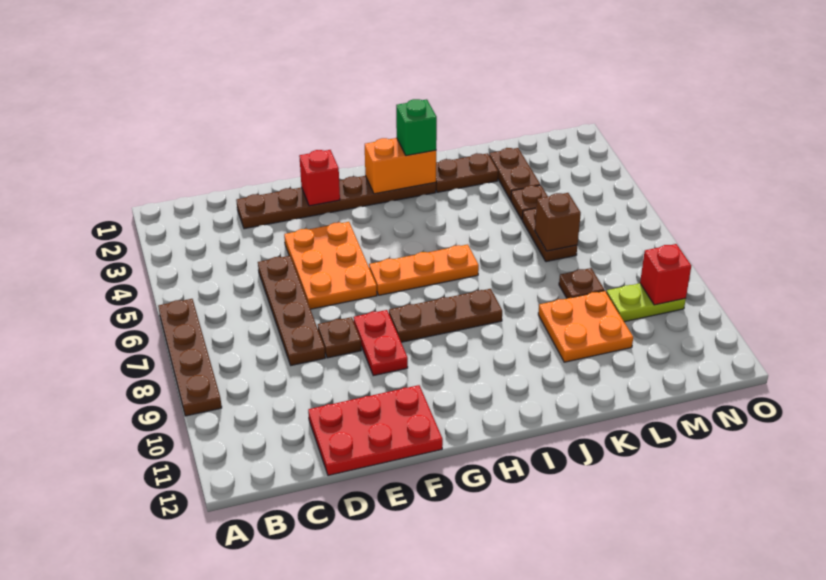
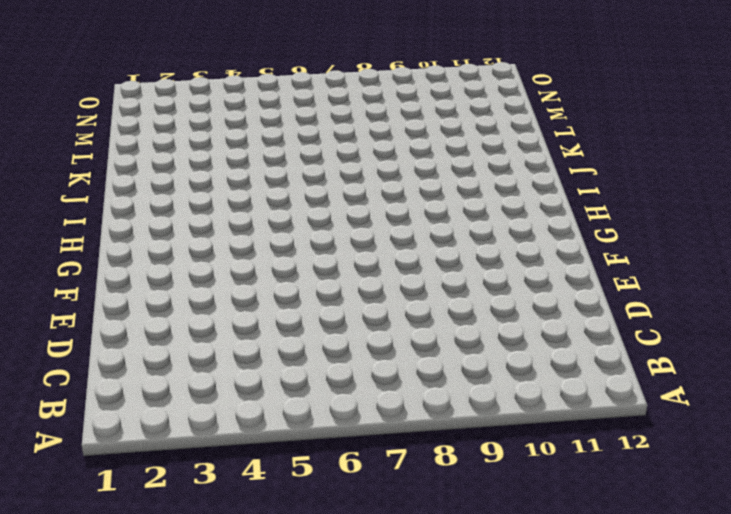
none -> brown 1x4 plate [158,299,222,416]
none -> brown 1x6 plate [236,176,436,229]
none -> brown 1x4 plate [258,256,325,365]

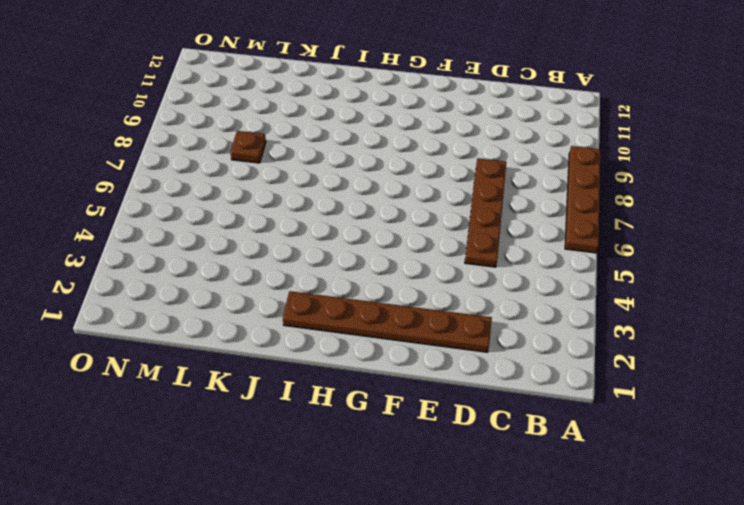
none -> red 2x3 plate [308,385,443,475]
none -> orange 2x3 plate [284,222,377,309]
none -> brown 1x1 plate [318,317,361,358]

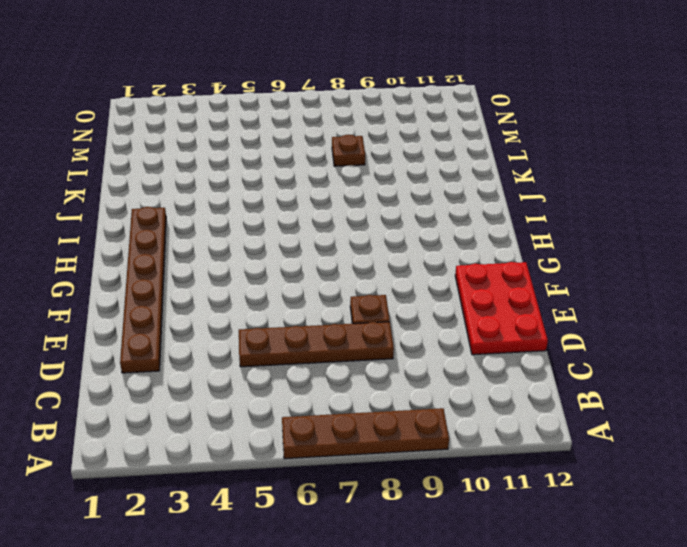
none -> orange 2x3 plate [284,222,377,309]
none -> red 1x2 plate [354,310,408,376]
none -> orange 1x3 plate [369,244,479,295]

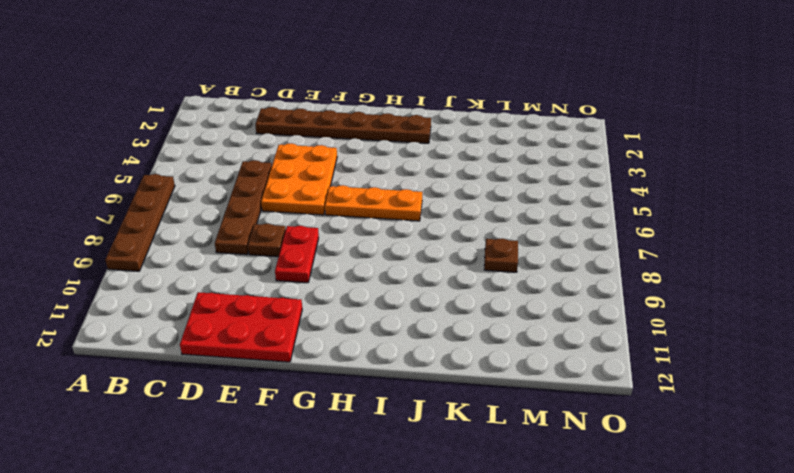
none -> brown 1x3 plate [389,289,502,342]
none -> brown 1x2 plate [436,153,498,192]
none -> orange 2x2 plate [538,291,633,362]

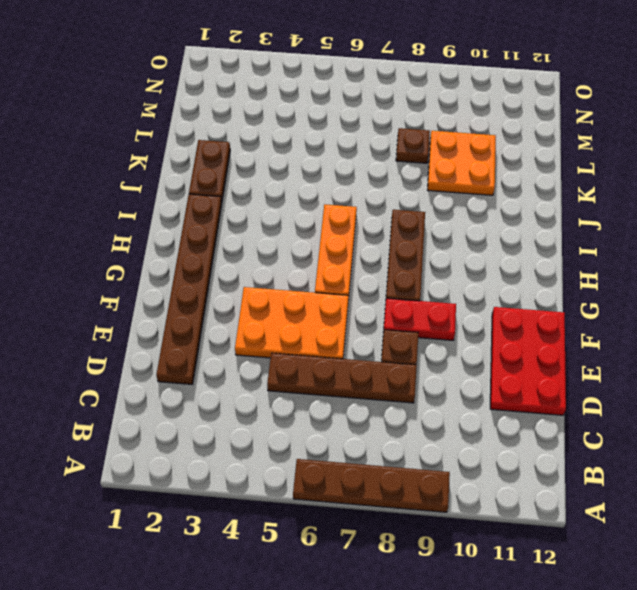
none -> brown 1x2 plate [489,148,540,200]
none -> brown 1x1 plate [511,185,548,219]
none -> brown 1x2 plate [522,207,577,262]

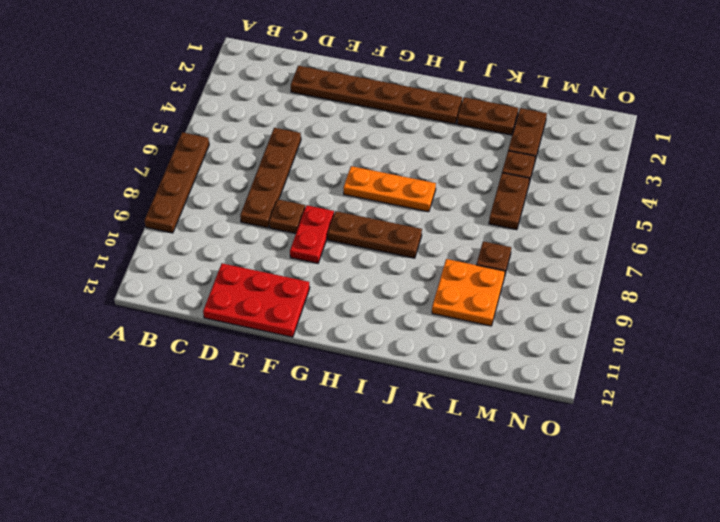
none -> orange 2x3 plate [284,222,377,309]
none -> lime 1x2 plate [606,283,686,322]
none -> red 1x1 brick [299,150,340,206]

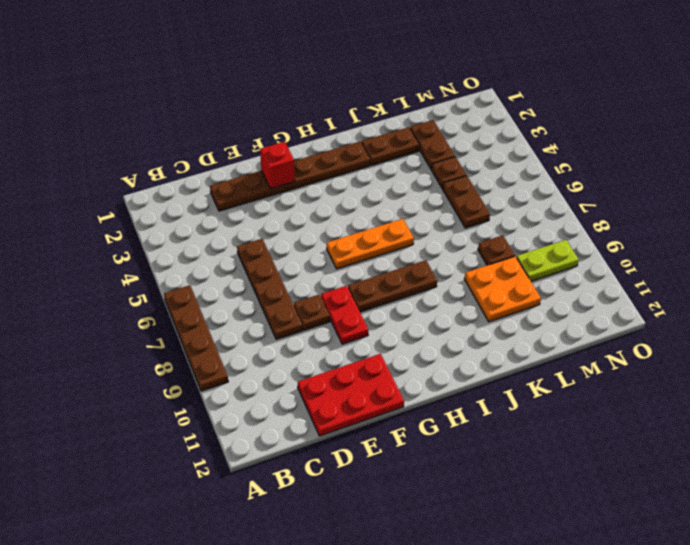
none -> orange 2x3 plate [284,222,377,309]
none -> orange 1x2 brick [365,138,437,194]
none -> brown 1x1 brick [535,193,581,251]

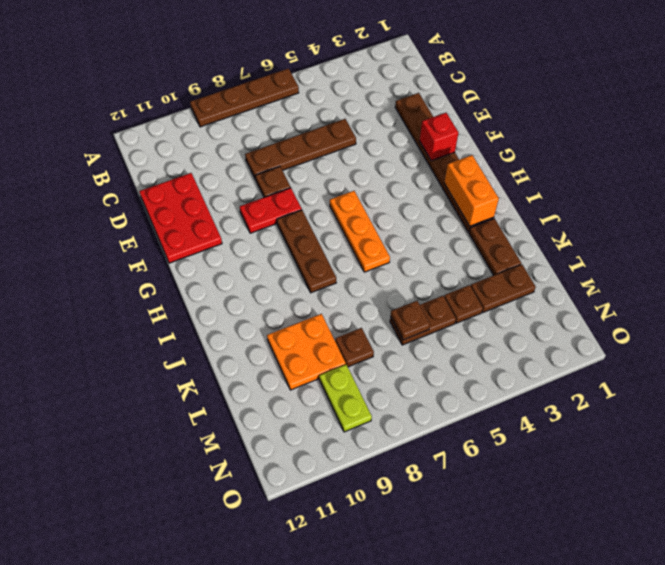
brown 1x1 plate [391,301,430,340] -> brown 1x1 brick [535,193,581,251]
none -> orange 2x3 plate [284,222,377,309]
none -> red 1x1 brick [640,244,691,305]
none -> green 1x1 brick [396,99,437,156]

